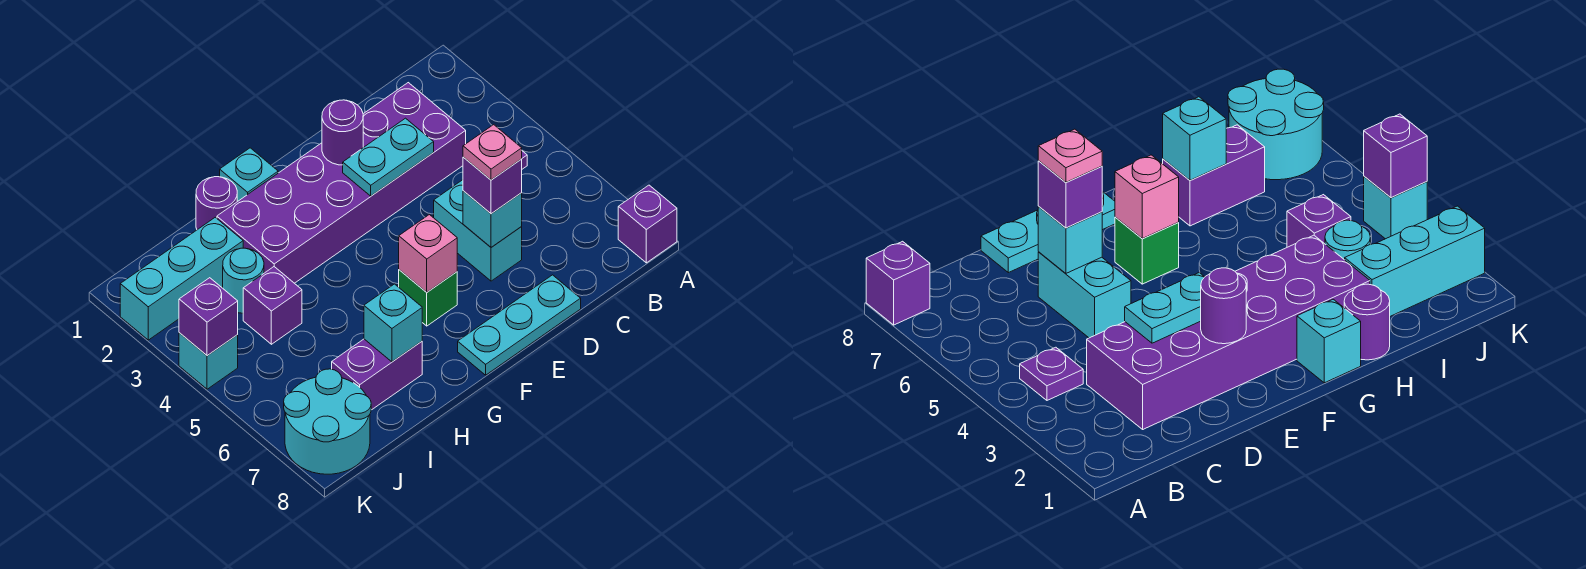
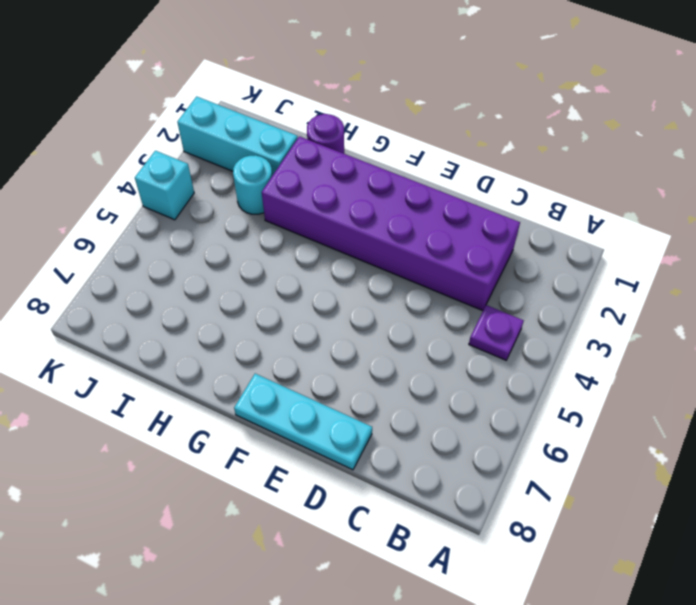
none -> purple 1x1 brick [618,185,677,263]
none -> cyan 1x2 brick [434,180,522,281]
none -> green 1x1 brick [399,270,457,326]

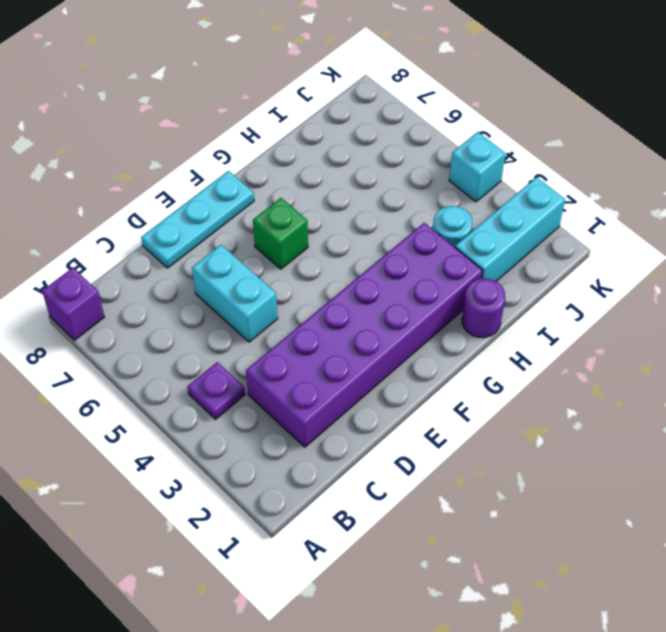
none -> cyan 1x1 brick [220,148,278,202]
none -> purple 1x2 brick [332,339,422,410]
none -> purple 1x1 brick [243,267,302,344]

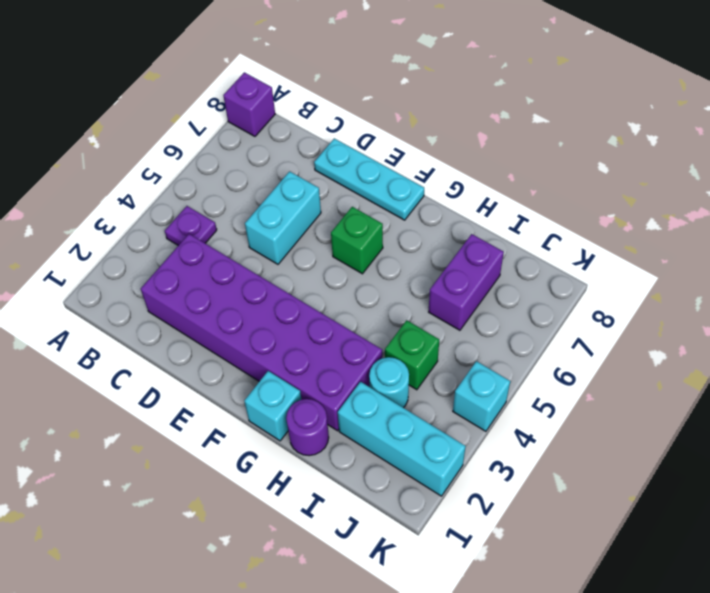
green 1x1 brick [385,320,439,390] -> purple 1x1 brick [243,267,302,344]
purple 1x2 brick [429,234,504,330] -> purple 1x2 brick turned to [332,339,422,410]
none -> cyan 2x2 round brick [284,369,371,474]
none -> cyan 1x2 plate [343,118,434,196]
none -> cyan 1x1 brick [463,191,522,247]

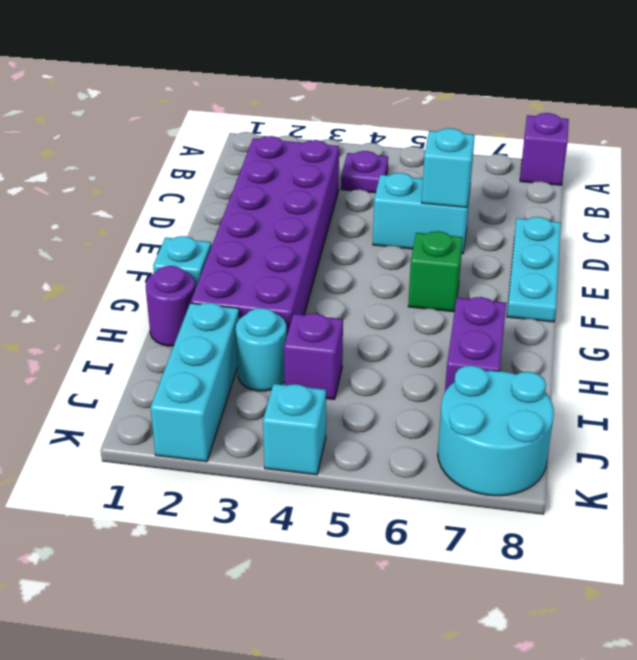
none -> cyan 1x2 plate [343,118,434,196]
none -> purple 1x1 round brick [322,100,363,165]
none -> pink 1x1 brick [399,215,457,292]

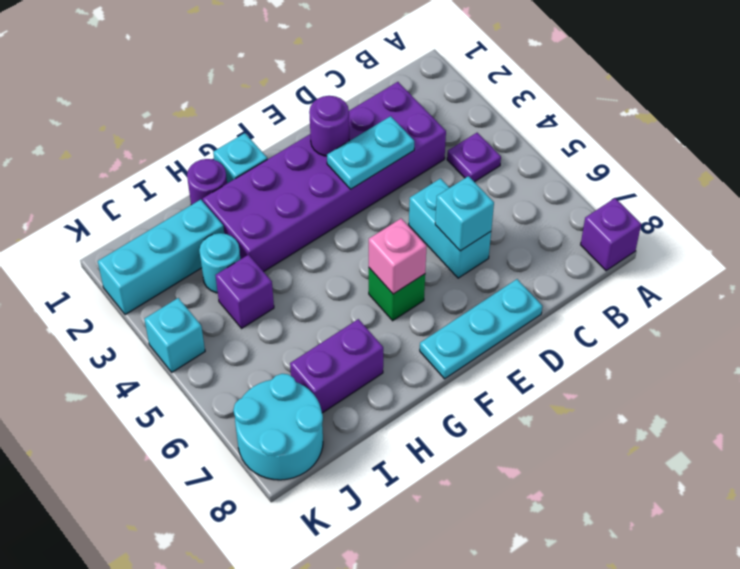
none -> cyan 1x1 brick [364,284,422,362]
none -> purple 1x1 brick [179,278,238,356]
none -> purple 1x1 brick [463,157,522,214]

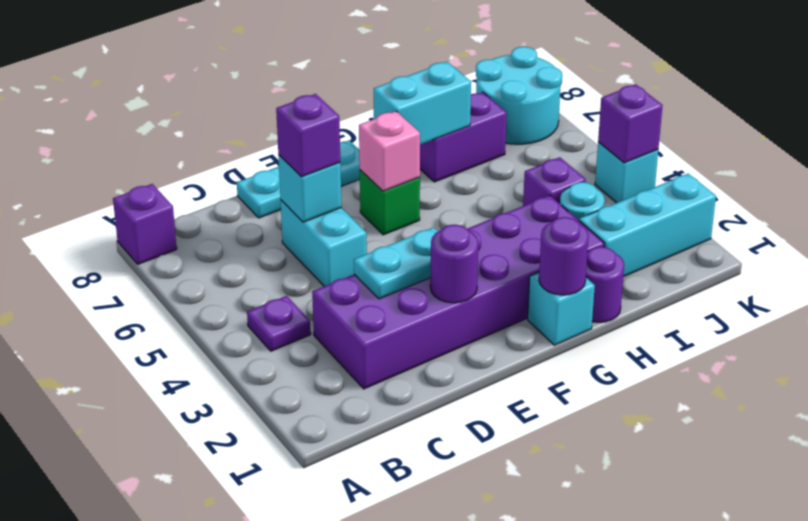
purple 1x1 round brick [539,217,589,295] -> none
cyan 1x2 brick [374,62,471,145] -> cyan 1x1 brick [364,284,422,362]
none -> pink 1x1 plate [463,125,522,180]

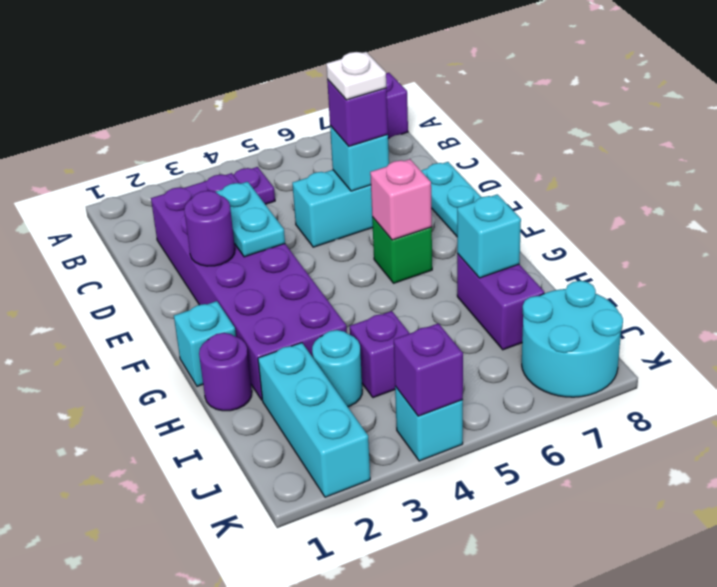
white 1x1 plate [326,52,386,100] -> pink 1x1 plate [463,125,522,180]

